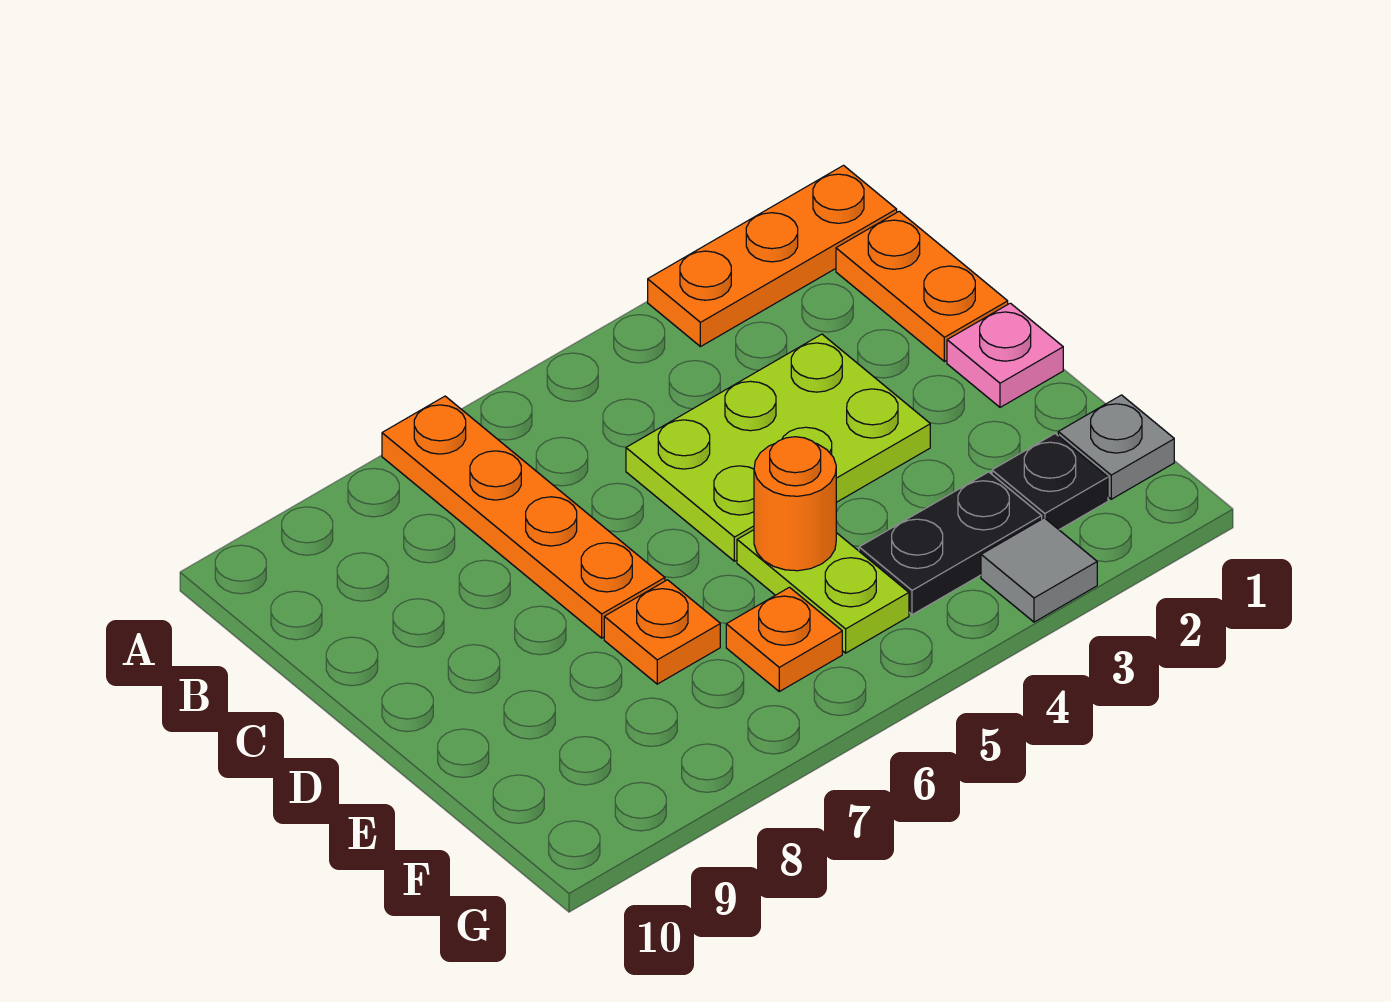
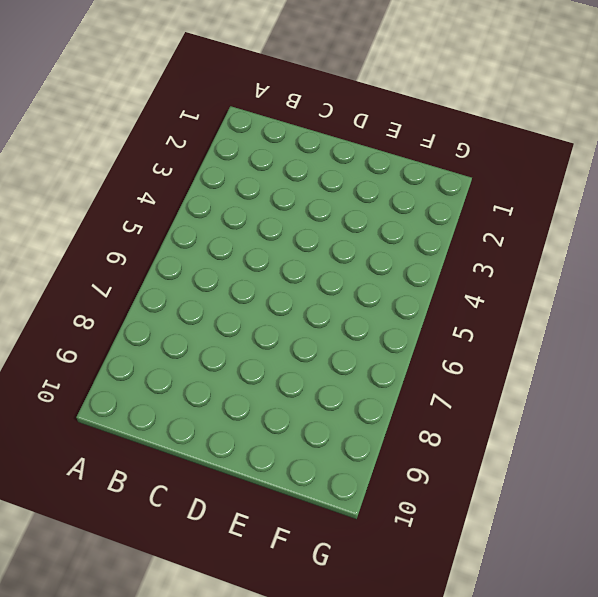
none -> orange 1x3 plate [648,165,897,347]
none -> orange 1x4 plate [382,396,665,638]
none -> orange 1x2 plate [836,211,1008,362]

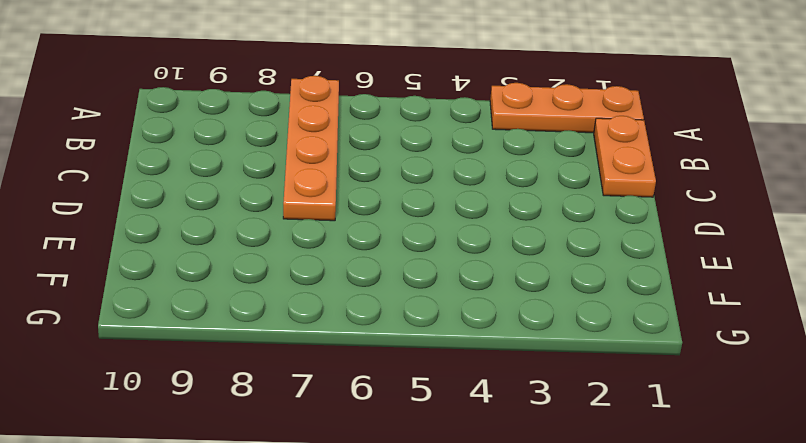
none -> lime 2x3 plate [626,334,930,561]
none -> pink 1x1 plate [947,303,1063,407]
none -> lime 1x2 plate [737,530,909,653]

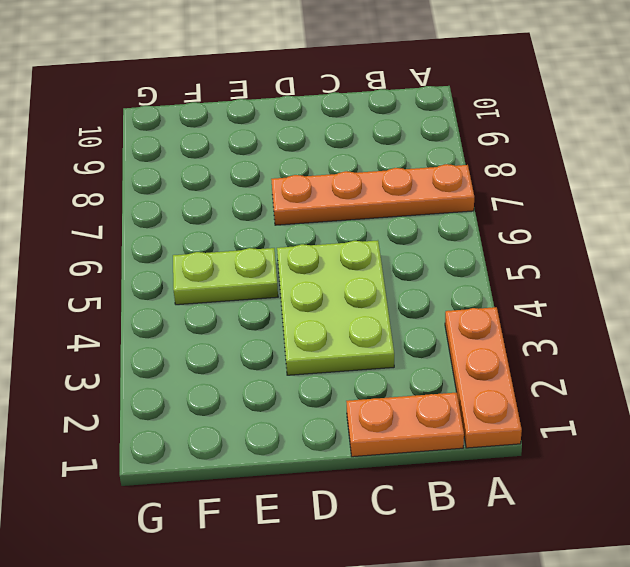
none -> pink 1x1 plate [947,303,1063,407]
none -> orange 1x1 plate [604,580,720,684]
none -> grey 1x1 plate [1058,395,1174,499]

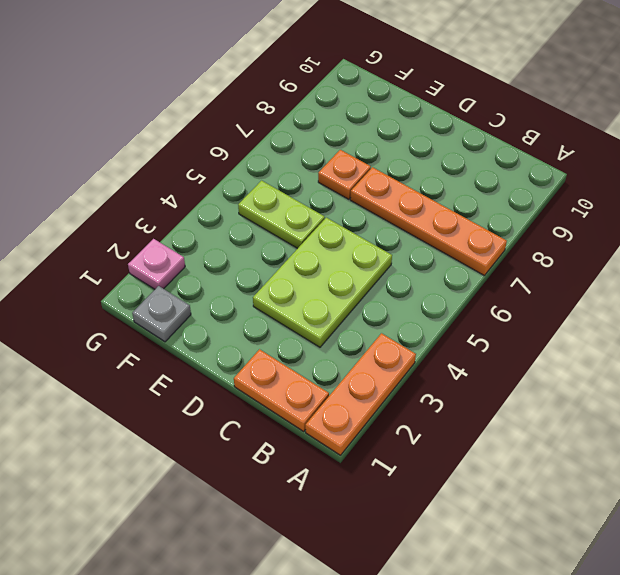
pink 1x1 plate [128,239,185,289] -> pink 1x1 plate moved to [947,303,1063,407]
none -> black 1x1 plate [992,434,1108,530]
none -> black 1x2 plate [859,472,1042,615]
none -> orange 1x1 plate [726,587,842,691]

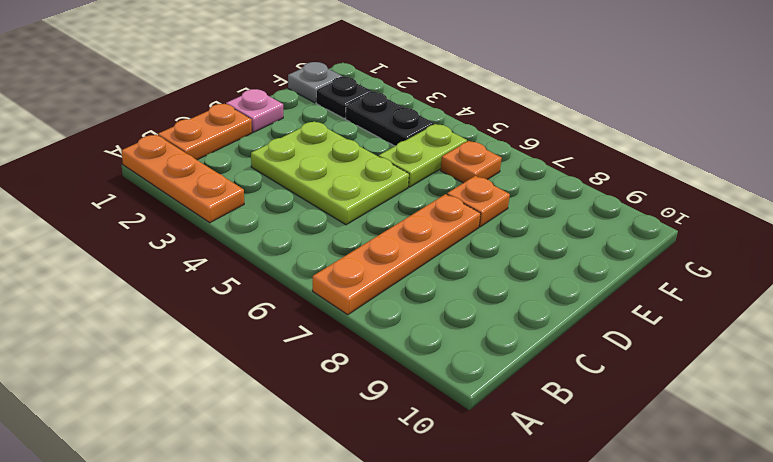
none -> grey 1x1 tile [981,518,1097,622]
none -> orange 1x1 round brick [754,437,836,571]

